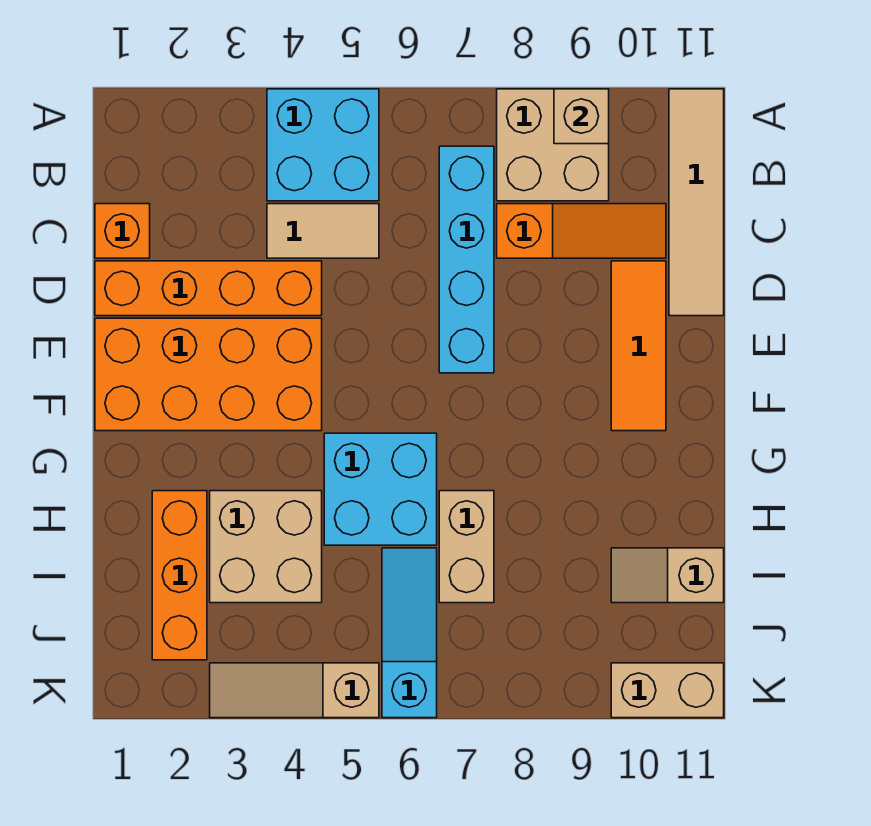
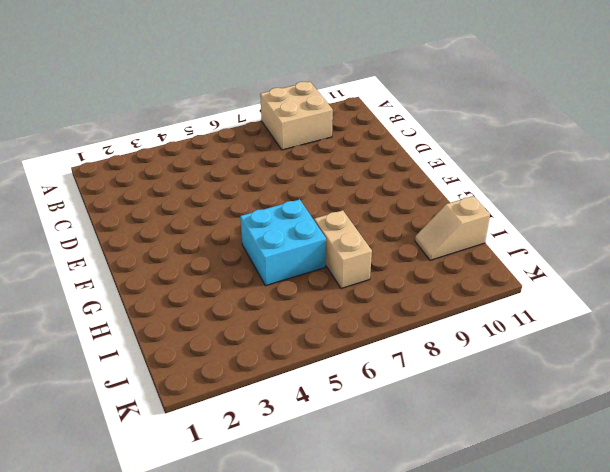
none -> cyan 2x2 brick [267,89,379,201]
none -> tan 1x4 tile [669,89,724,316]
none -> cyan 1x4 brick [439,146,494,373]

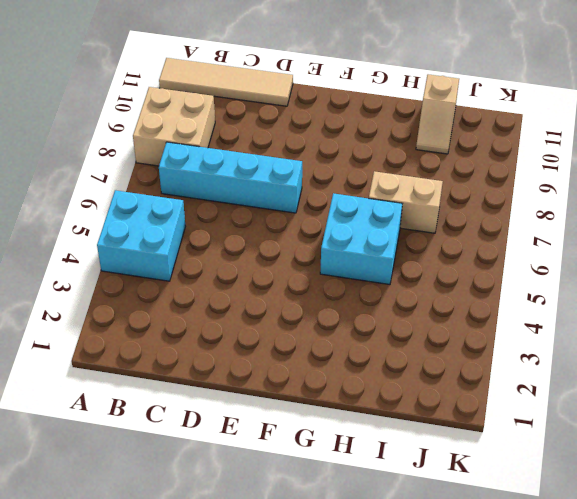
none -> orange 1x1 brick [95,204,150,258]
none -> tan 1x2 tile [267,204,379,258]
none -> orange 1x3 slope [497,204,666,258]

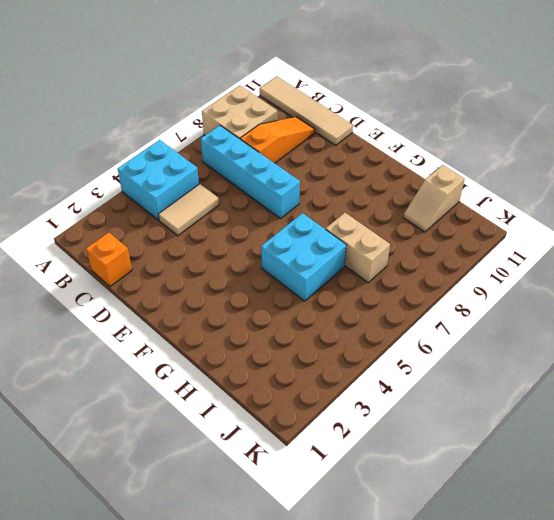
none -> orange 1x4 brick [95,261,322,316]
none -> orange 1x3 tile [611,261,666,431]
none -> orange 2x4 brick [95,318,322,431]

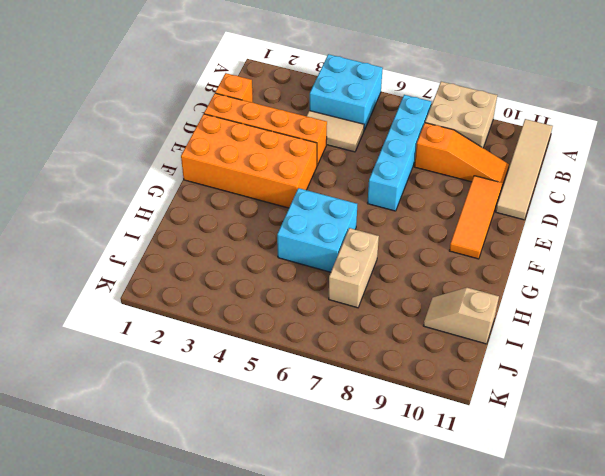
none -> orange 1x3 brick [152,491,207,660]
none -> tan 2x2 brick [210,491,322,603]
none -> cyan 1x3 slope [382,548,437,718]

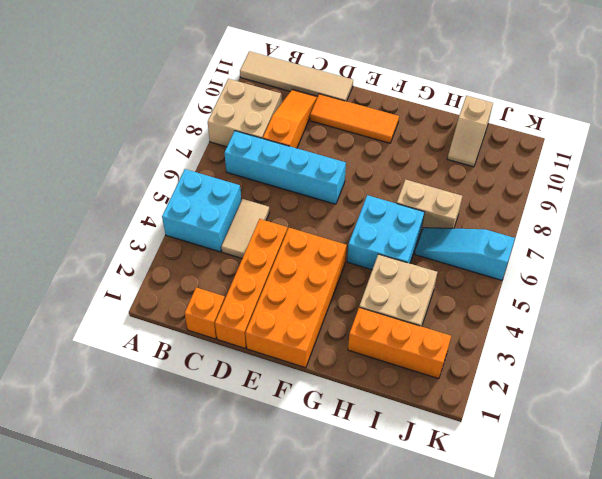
none -> tan 1x3 slope [210,663,379,718]
none -> tan 1x2 brick [611,663,724,718]
none -> tan 1x1 brick [554,89,609,144]

